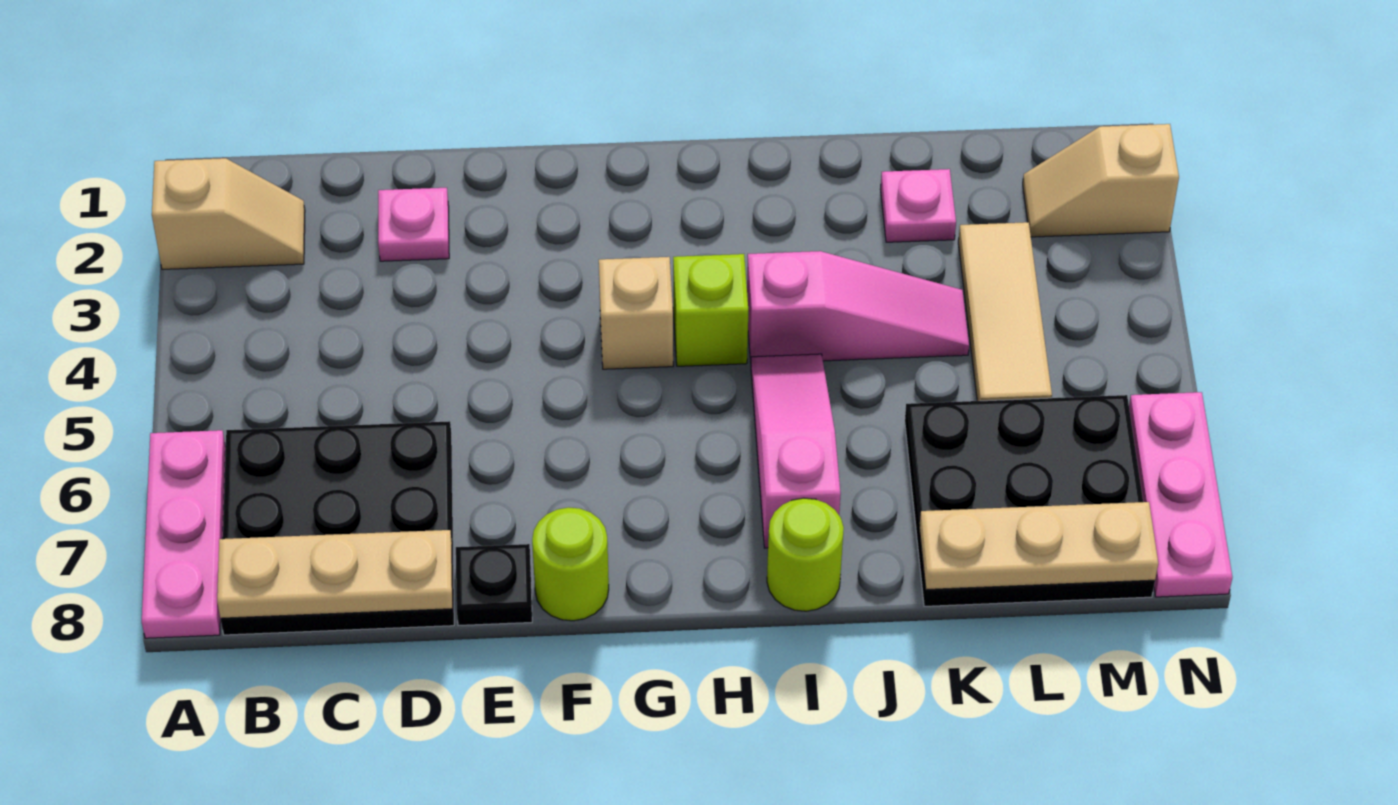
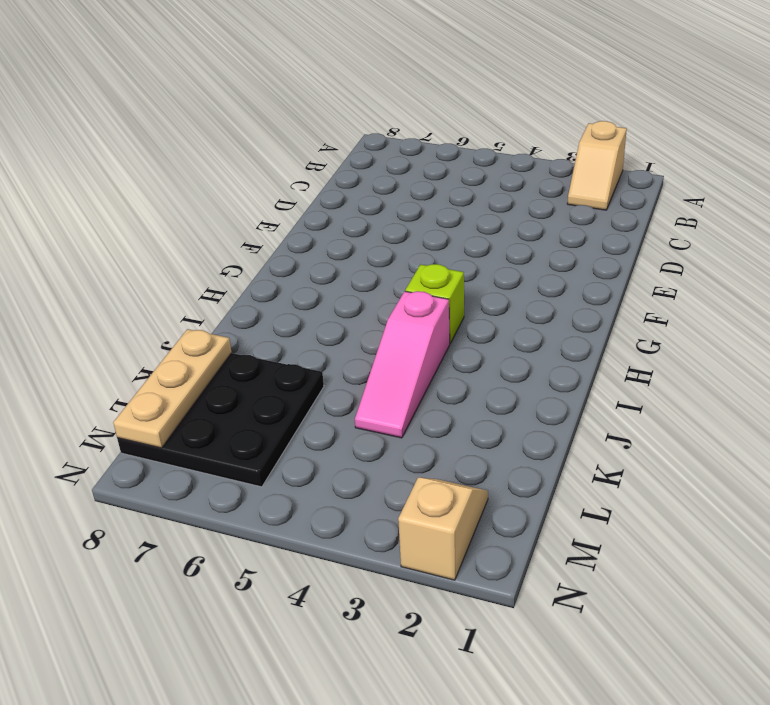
none -> pink 1x3 plate [142,430,226,638]
none -> black 3x3 plate [221,421,454,635]
none -> pink 1x1 plate [378,188,449,261]

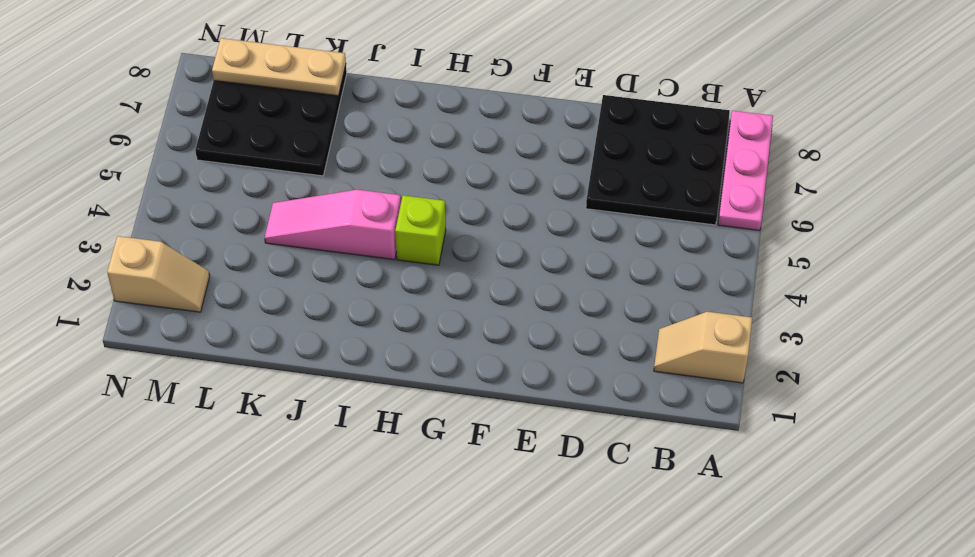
none -> pink 1x1 plate [378,188,449,261]
none -> black 1x1 plate [456,544,532,626]
none -> lime 1x1 round brick [532,507,609,621]

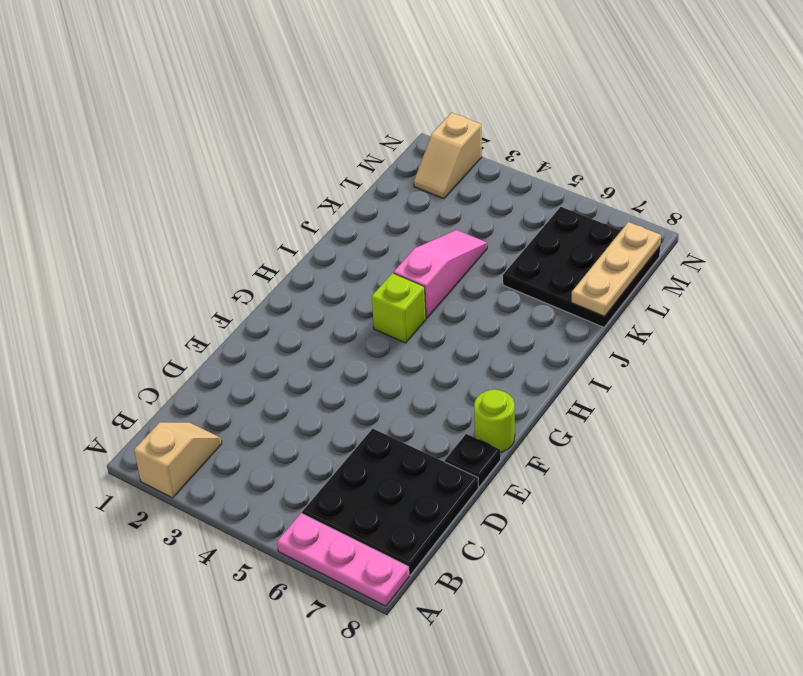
none -> pink 1x1 plate [378,188,449,261]
none -> tan 1x1 brick [599,257,673,369]
none -> pink 1x3 slope [751,354,841,548]

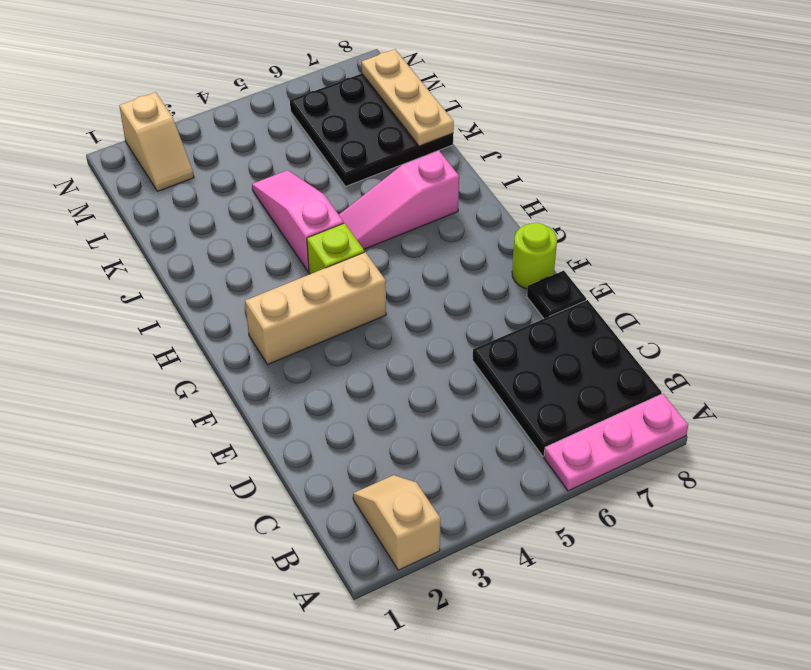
tan 1x3 brick [245,252,386,365] -> tan 1x1 brick [599,257,673,369]
none -> pink 1x1 plate [378,188,449,261]
none -> lime 1x1 round brick [767,498,844,611]
none -> pink 1x1 plate [880,169,956,242]

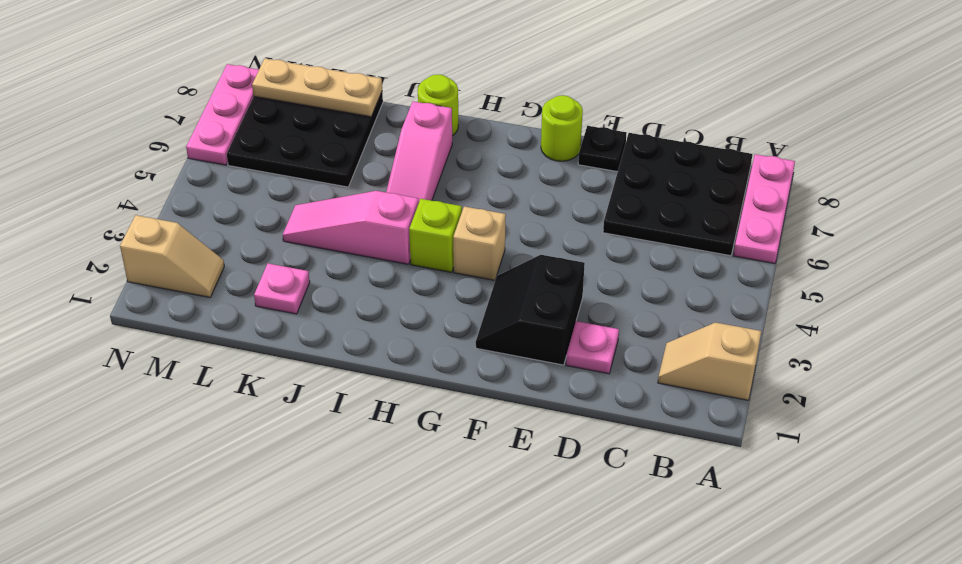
black 2x2 slope [476,255,585,365] -> none
none -> tan 1x3 tile [958,222,1052,401]
none -> tan 1x3 plate [217,530,453,618]

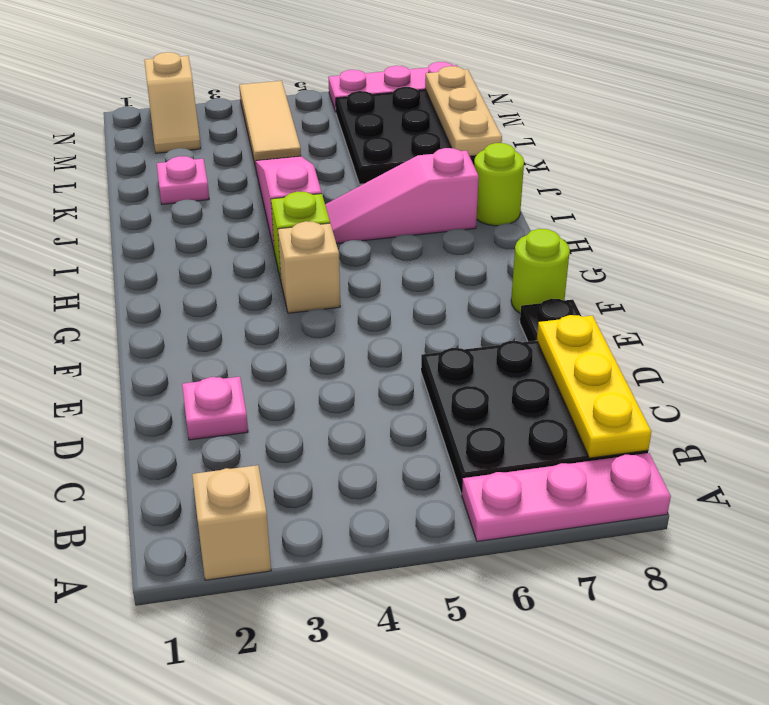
yellow 1x3 plate [537,315,651,458] -> tan 1x3 plate [217,530,453,618]
tan 1x3 tile [239,81,301,167] -> tan 1x3 tile turned to [958,222,1052,401]

